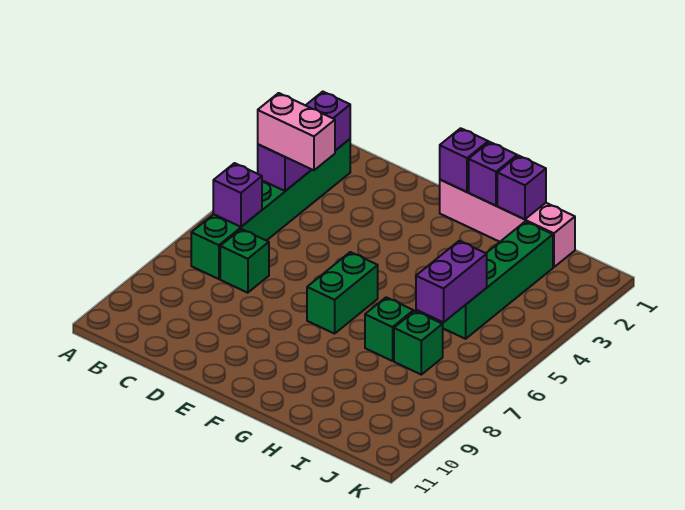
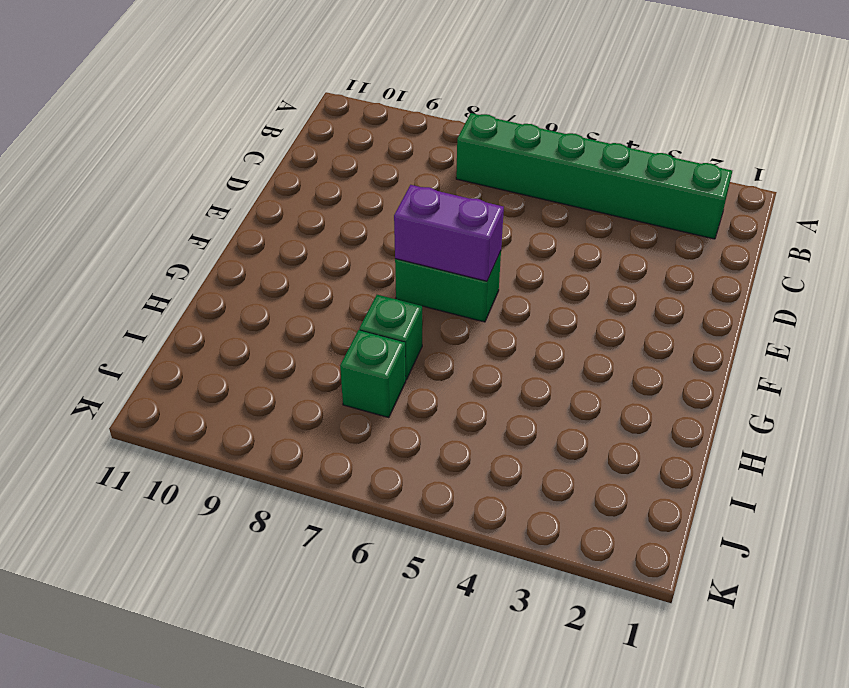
purple 1x2 brick [394,185,504,281] -> purple 1x2 brick moved to [416,241,487,322]
none -> green 1x1 brick [220,229,269,293]
none -> pink 1x4 brick [440,180,575,267]
none -> green 1x4 brick [438,221,553,339]

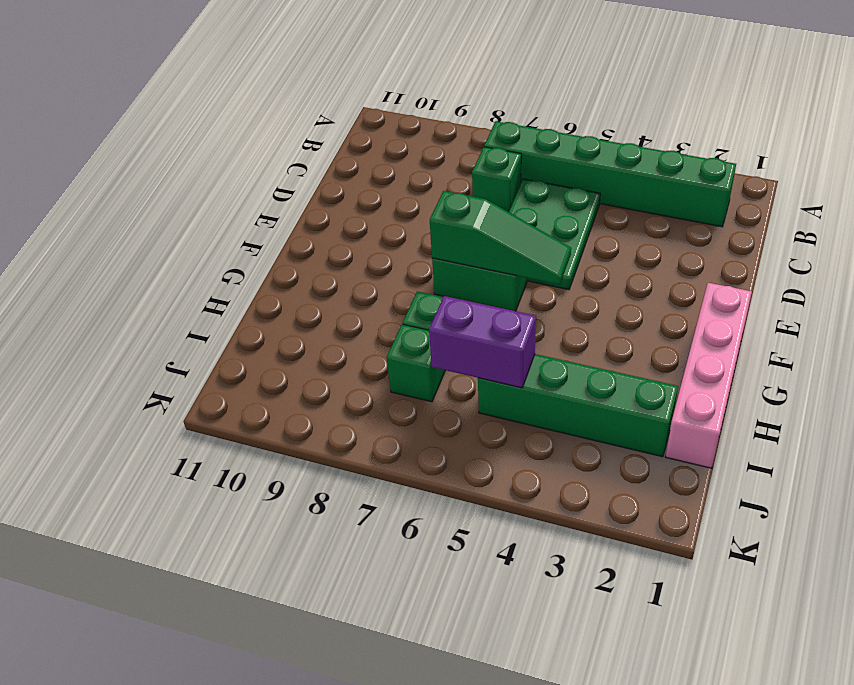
green 2x3 plate [509,179,600,290] -> none
green 1x3 slope [430,191,571,284] -> none
none -> purple 1x3 brick [258,92,350,191]
none -> purple 1x1 brick [213,163,262,227]
none -> purple 1x1 brick [440,128,488,192]

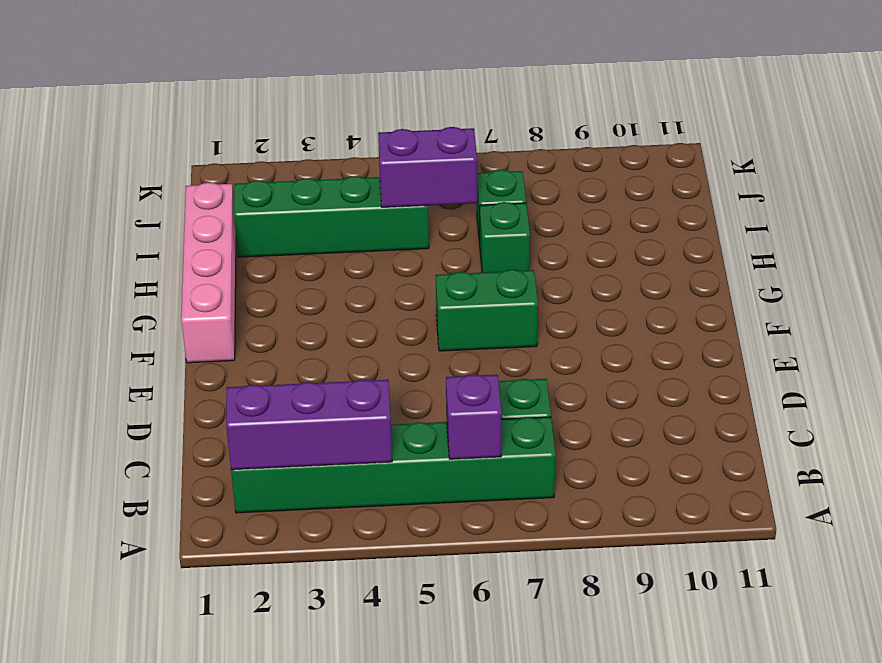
none -> purple 1x1 brick [440,128,488,192]
none -> purple 1x1 brick [469,142,517,206]
none -> purple 1x1 brick [497,156,546,219]

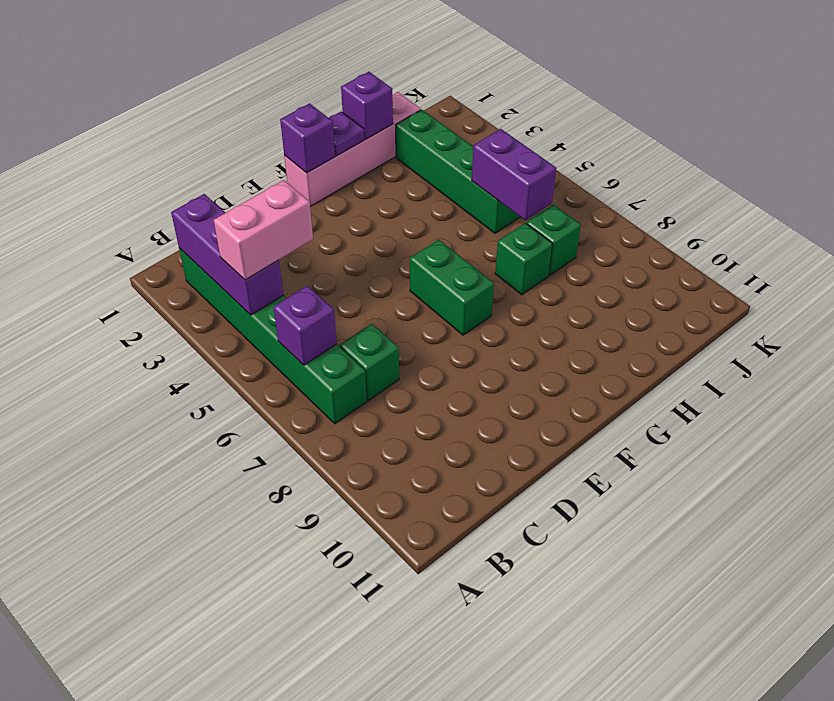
purple 1x1 plate [329,112,364,156] -> purple 1x1 brick [469,142,517,206]

